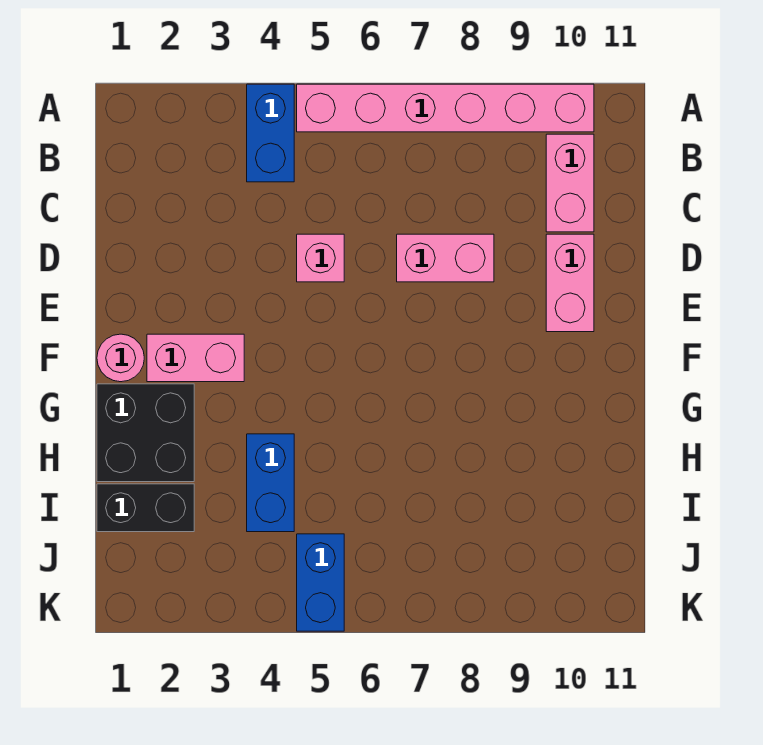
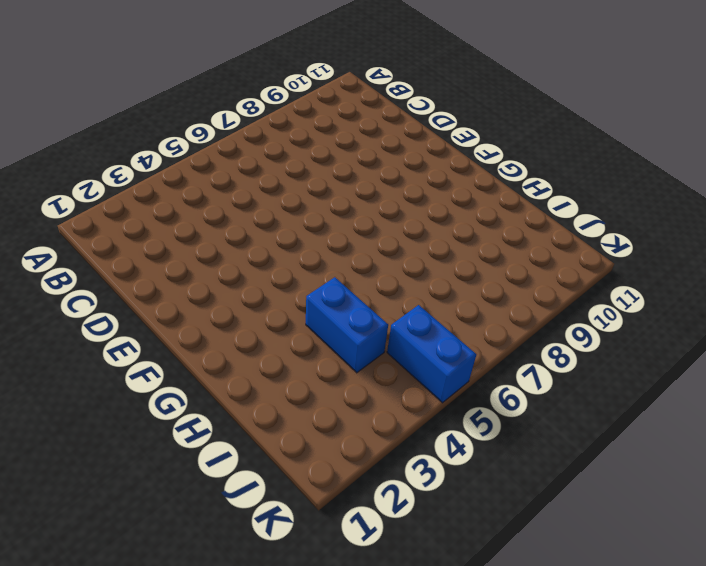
none -> blue 1x2 brick [247,84,294,182]
none -> pink 1x6 brick [297,84,594,132]
none -> pink 1x2 brick [546,134,594,232]

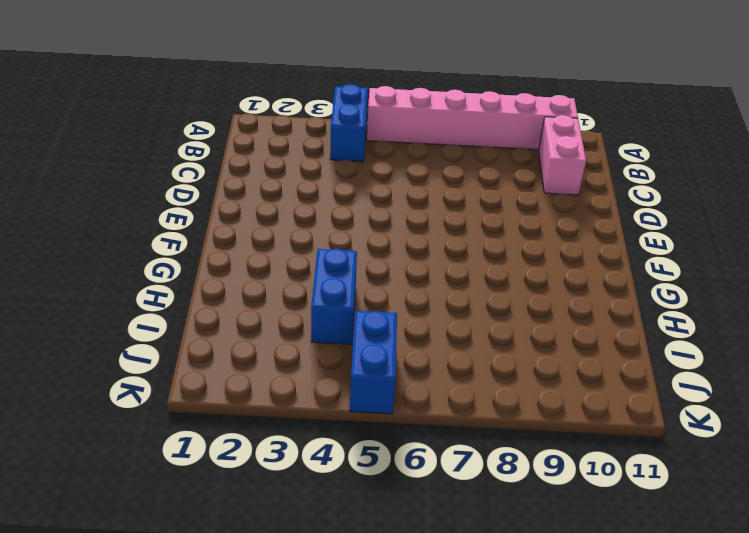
none -> pink 1x1 brick [297,234,344,282]
none -> pink 1x2 brick [397,234,494,282]
none -> pink 1x2 brick [546,234,594,332]

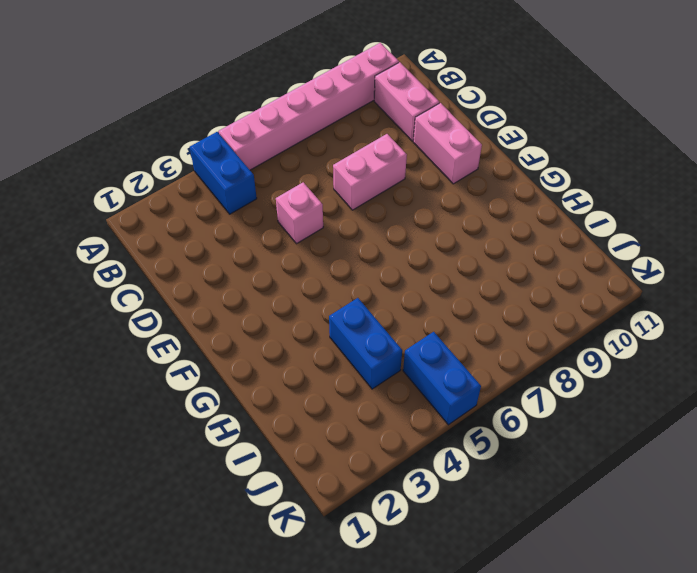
none -> pink 1x1 round brick [97,334,144,382]
none -> pink 1x2 brick [147,334,244,382]
none -> black 2x2 brick [97,384,194,482]

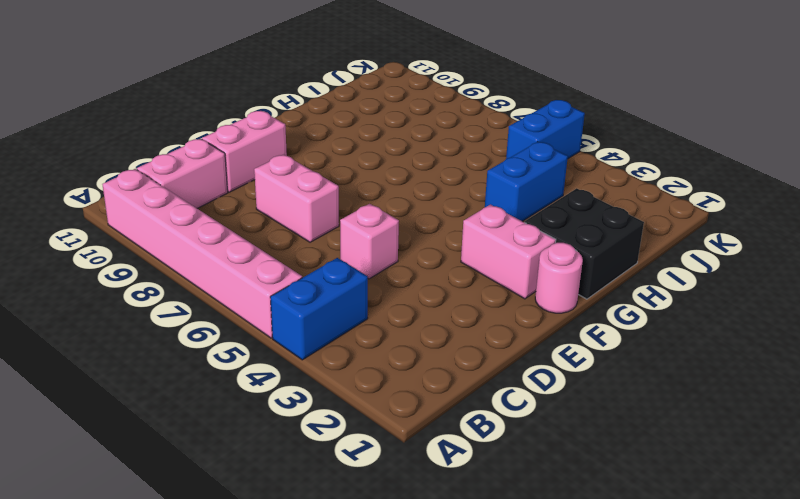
none -> black 1x2 brick [97,484,194,532]

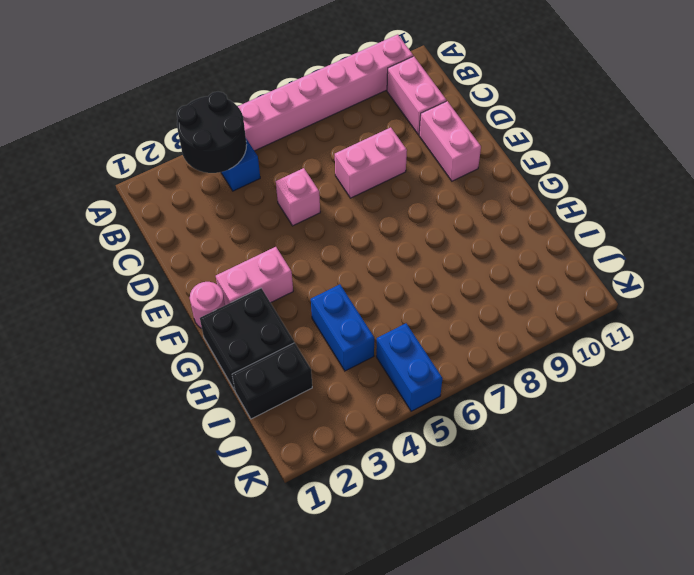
black 2x2 round brick [177,92,246,173] -> none

